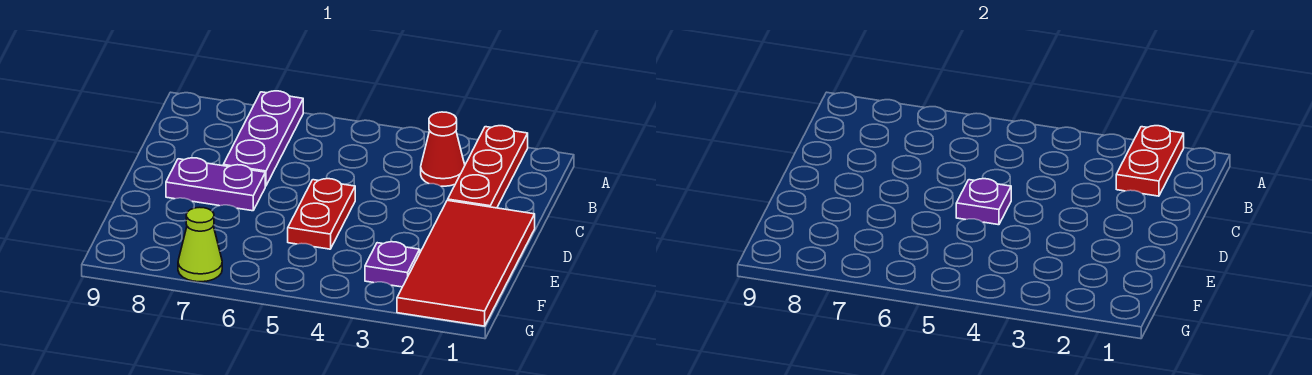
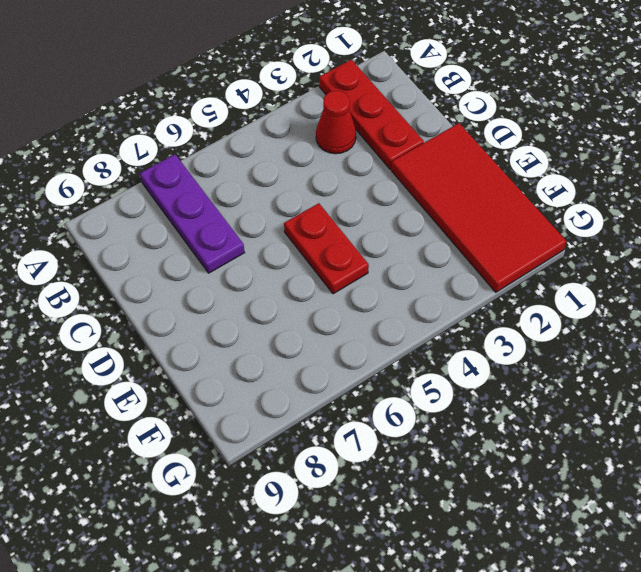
none -> purple 1x2 plate [166,158,265,211]
none -> purple 1x1 plate [365,242,420,287]

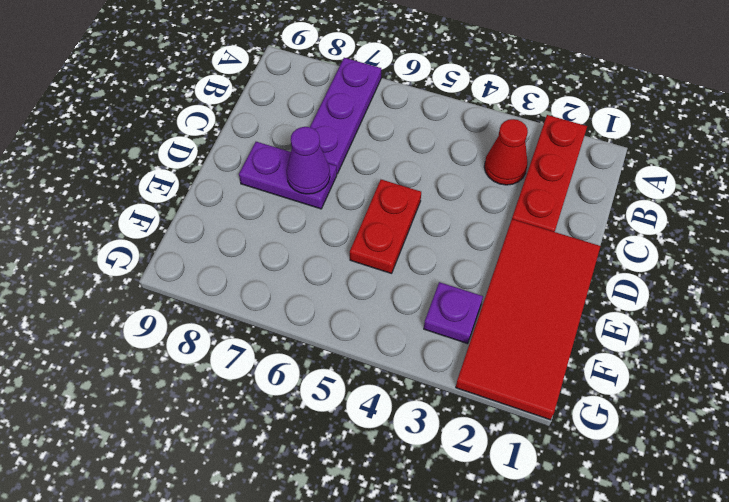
purple 1x1 cone [286,127,330,194] -> none
none -> lime 1x1 cone [178,207,222,282]
none -> red 1x2 plate [1116,126,1184,196]

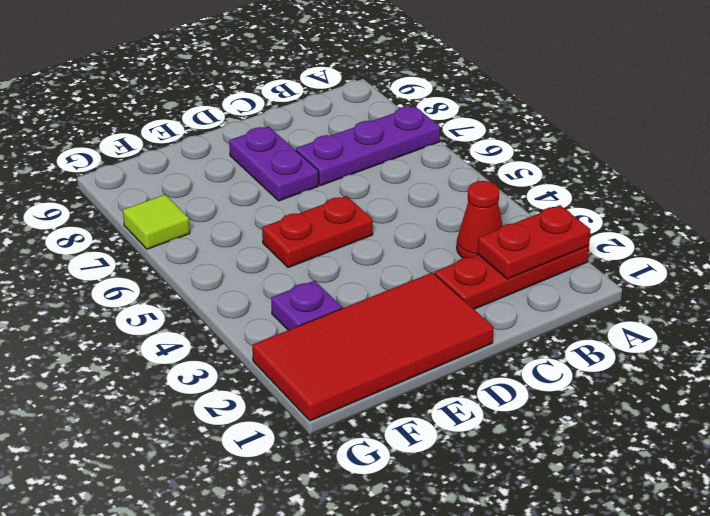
lime 1x1 tile [123,195,190,249] -> lime 1x1 cone [178,207,222,282]
none -> purple 1x1 plate [956,179,1011,225]

